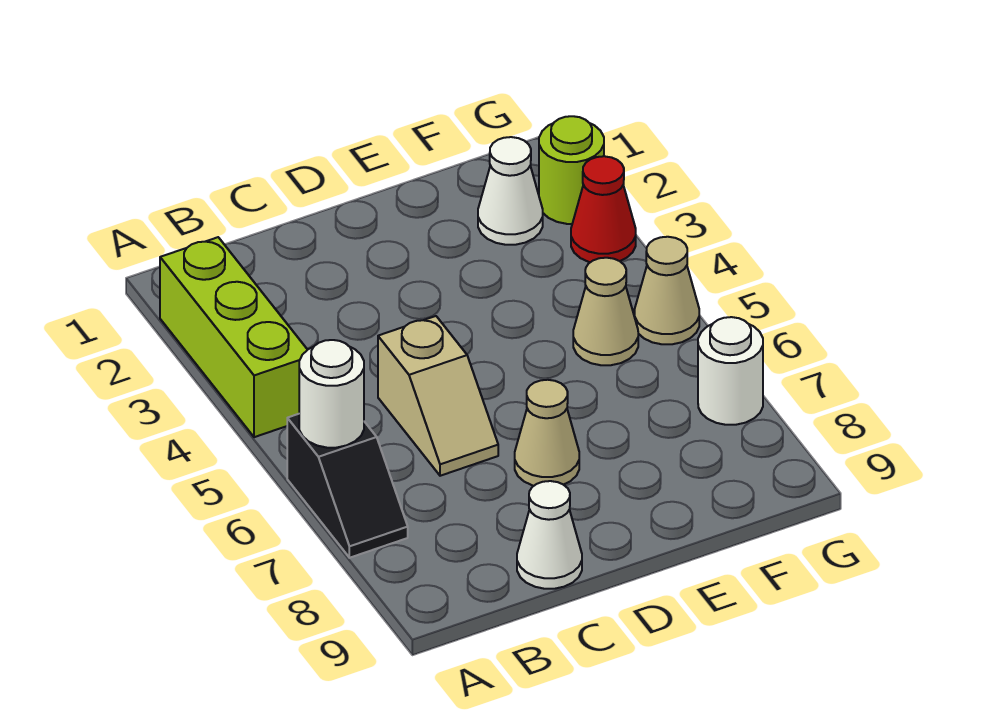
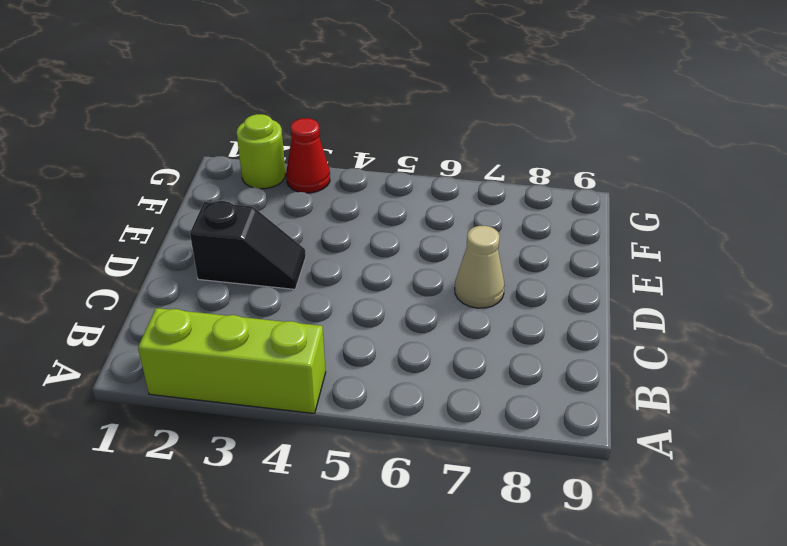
black 1x2 slope [190,201,306,289] -> black 1x2 slope moved to [287,414,408,558]
none -> tan 1x2 slope [378,316,498,476]
none -> white 1x1 cone [517,481,582,589]
none -> white 1x1 cone [478,137,543,245]

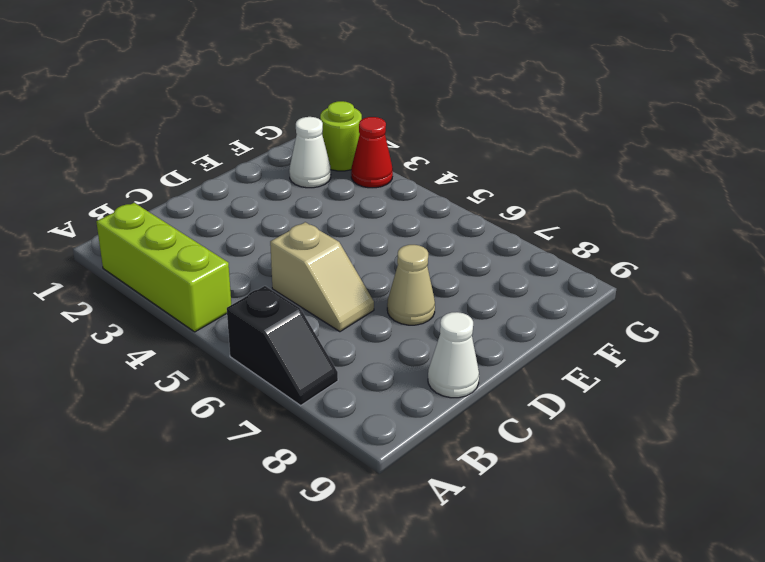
none -> tan 1x1 cone [573,258,638,365]
none -> tan 1x1 cone [634,237,699,344]
none -> white 1x1 round brick [698,317,763,425]

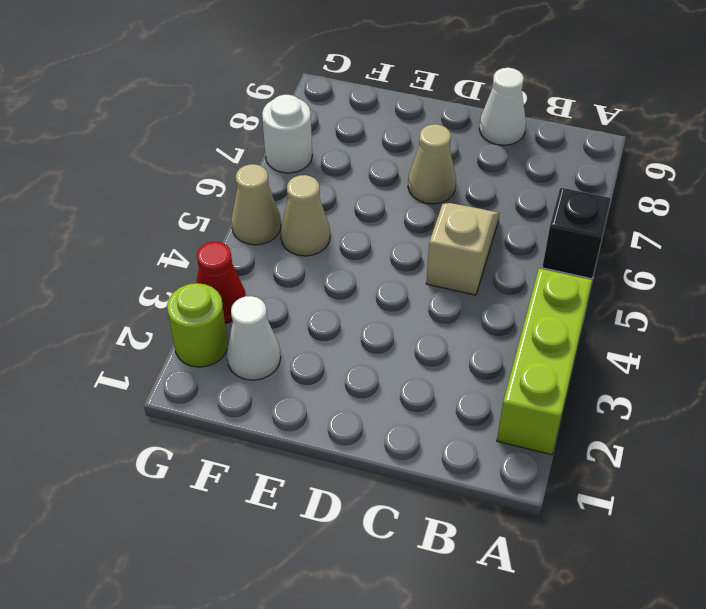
none -> white 1x1 round brick [299,340,364,448]

